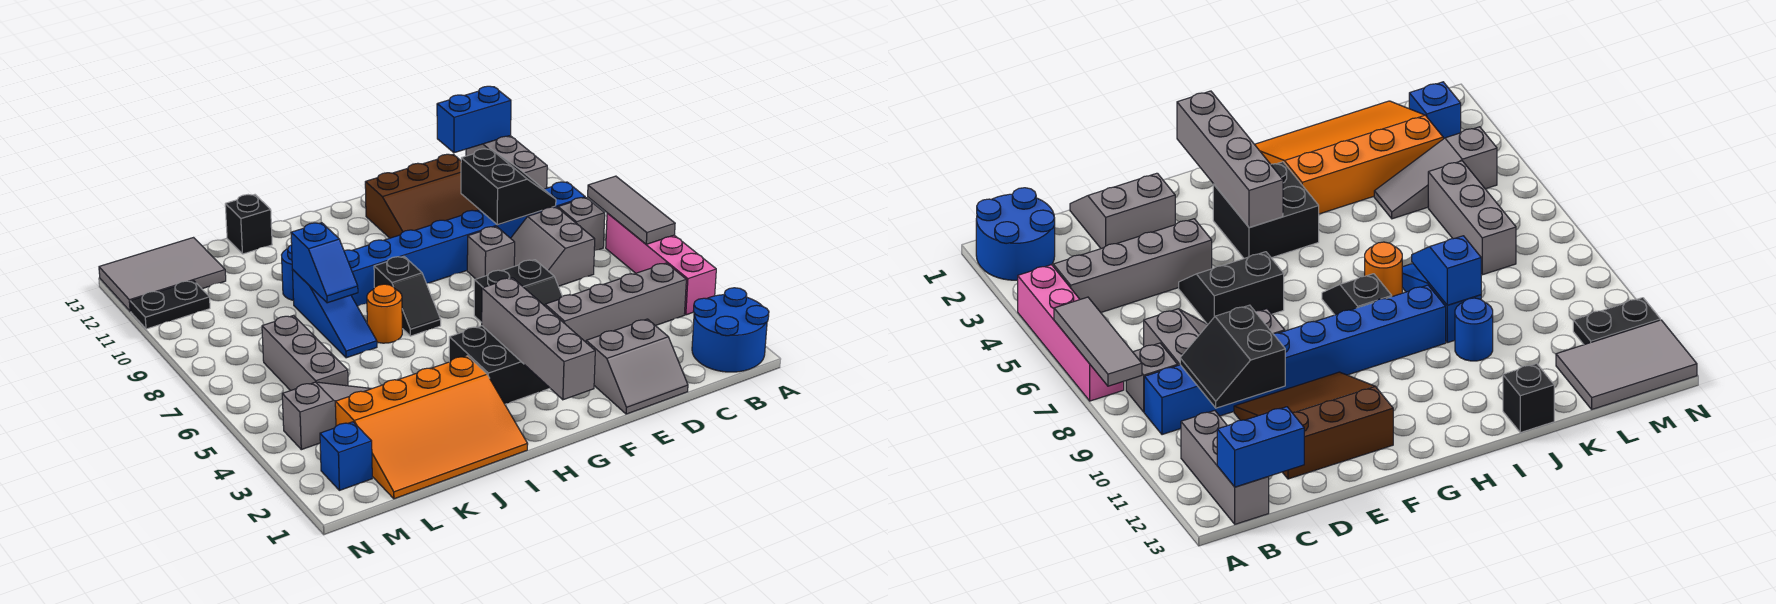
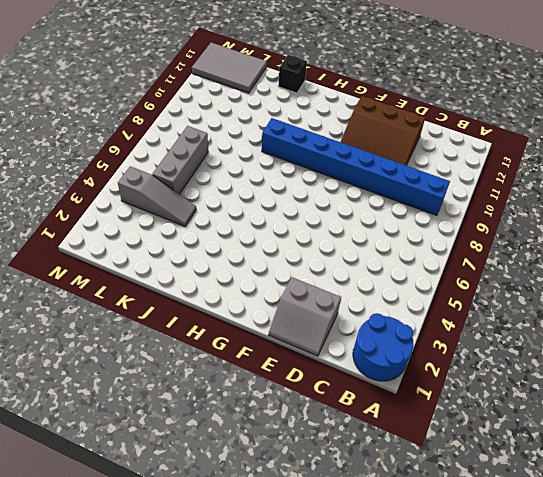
none -> pink 1x4 brick [606,213,716,315]
none -> grey 1x4 brick [545,263,686,342]
none -> grey 1x1 brick [558,198,605,250]

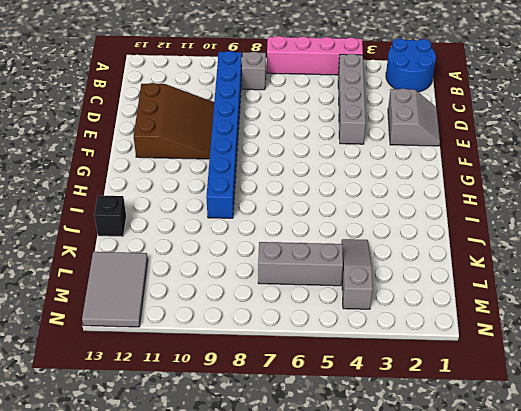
none -> grey 1x3 brick [466,136,547,189]
none -> grey 2x2 slope [511,207,595,286]
none -> black 2x2 slope [474,260,562,323]

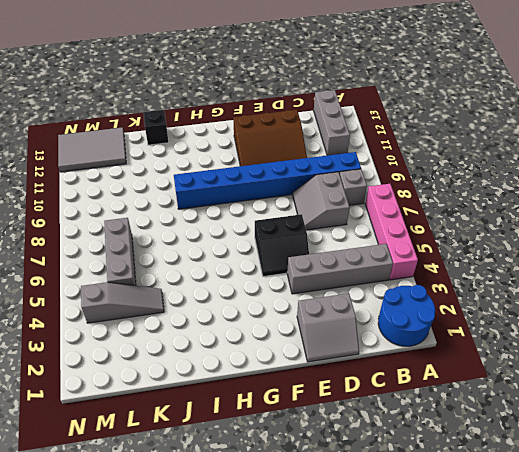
none -> grey 1x1 brick [467,227,515,279]
none -> black 2x2 brick [449,326,550,404]
none -> black 1x2 slope [374,256,441,336]

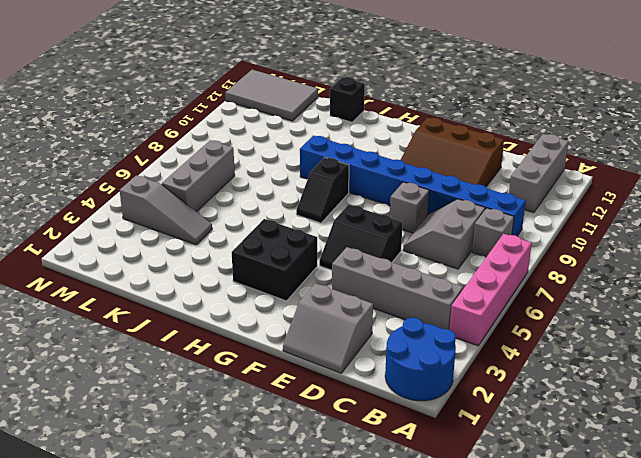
none -> orange 3x4 slope [335,356,528,499]
none -> orange 1x1 round brick [367,284,402,343]
none -> blue 1x3 slope [292,270,377,358]

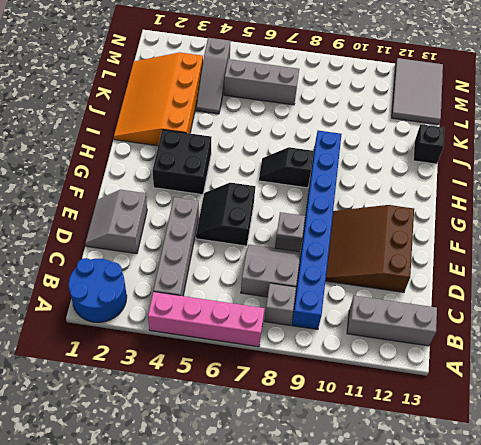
none -> orange 1x1 round brick [367,284,402,343]
none -> blue 1x3 slope [292,270,377,358]
none -> blue 1x1 round brick [282,245,294,300]

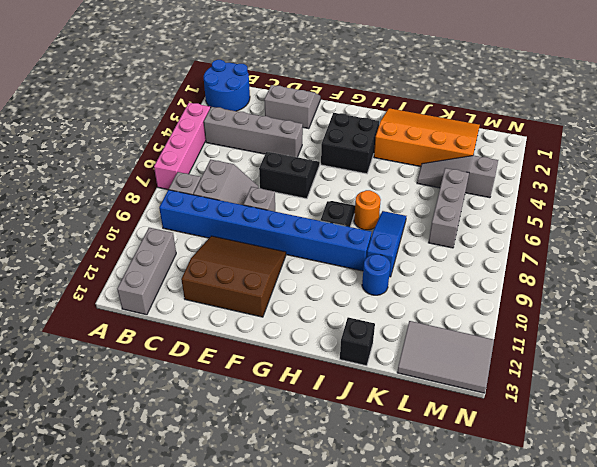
none -> blue 1x1 brick [320,422,372,490]
none -> black 1x2 plate [130,281,210,329]
none -> grey 1x3 tile [588,176,675,244]

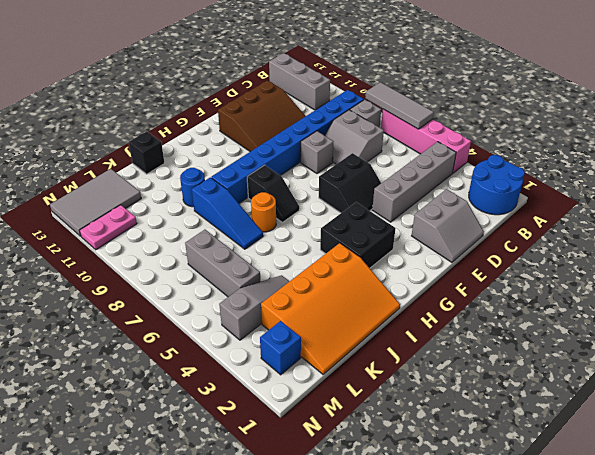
pink 1x2 plate [79,205,137,250] -> black 1x2 plate [130,281,210,329]
none -> blue 1x2 brick [437,86,511,153]
none -> black 2x2 slope [461,149,556,225]
none -> grey 1x4 brick [482,278,595,400]

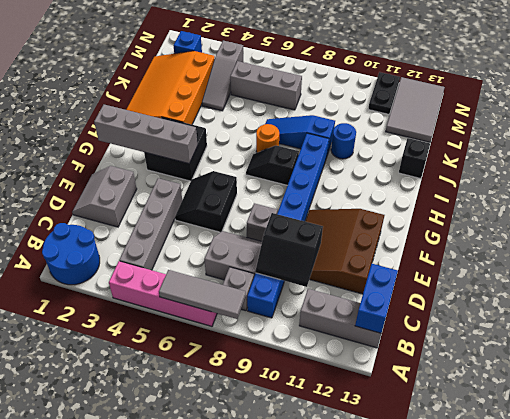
none -> blue 1x2 slope [291,223,358,303]

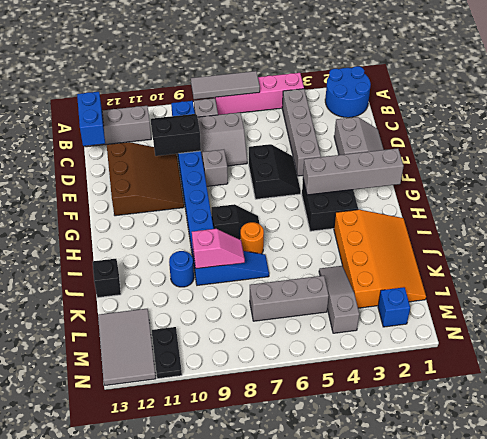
pink 1x2 slope [192,229,245,269] -> blue 1x2 slope [291,223,358,303]

